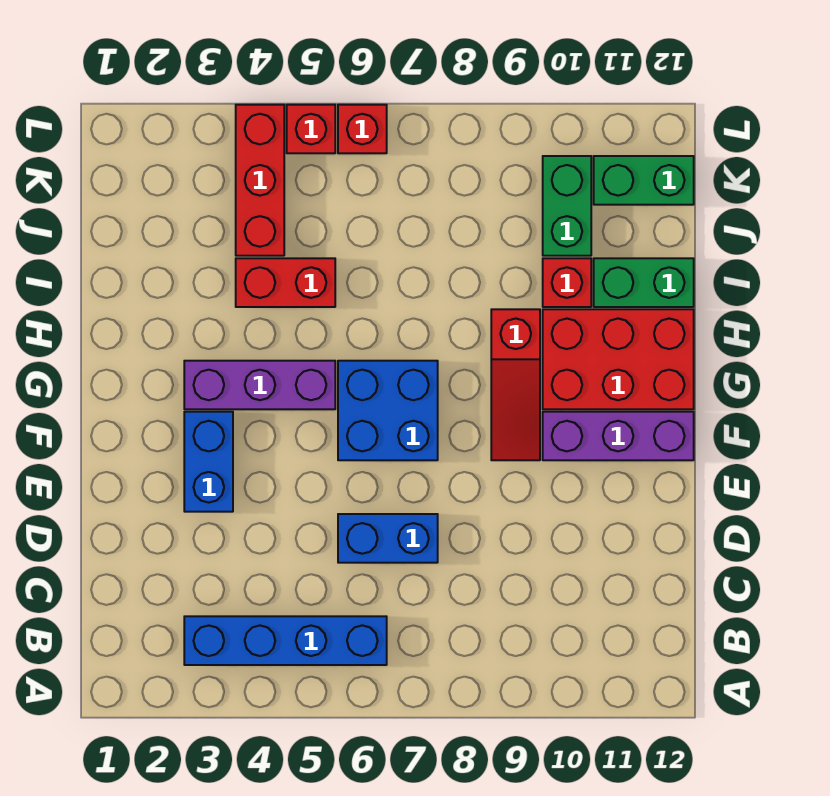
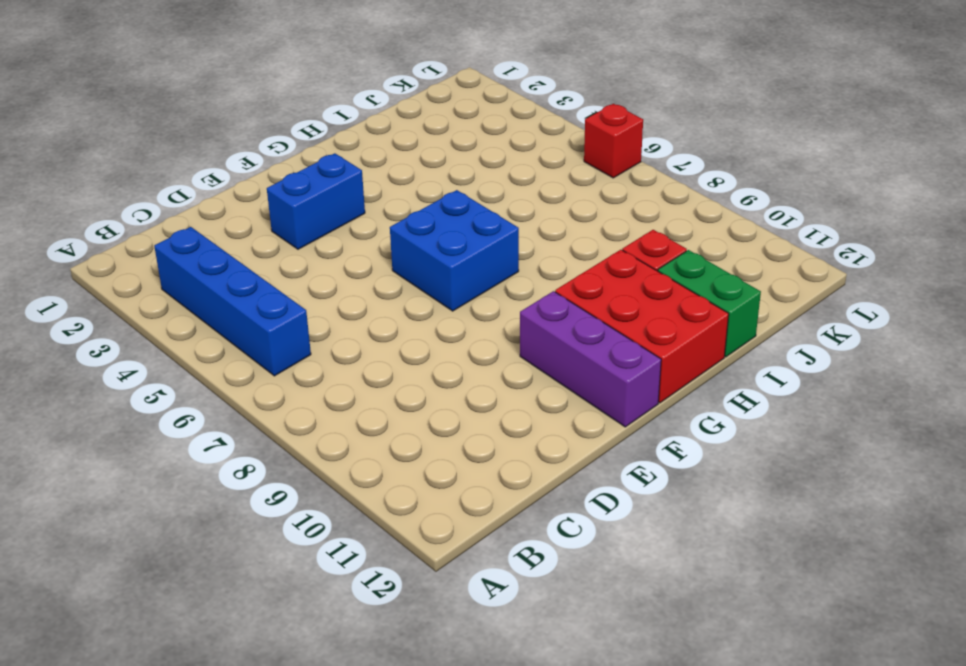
none -> blue 1x2 brick [338,514,438,563]
none -> red 1x3 slope [491,309,540,460]
none -> purple 1x3 brick [184,361,335,409]

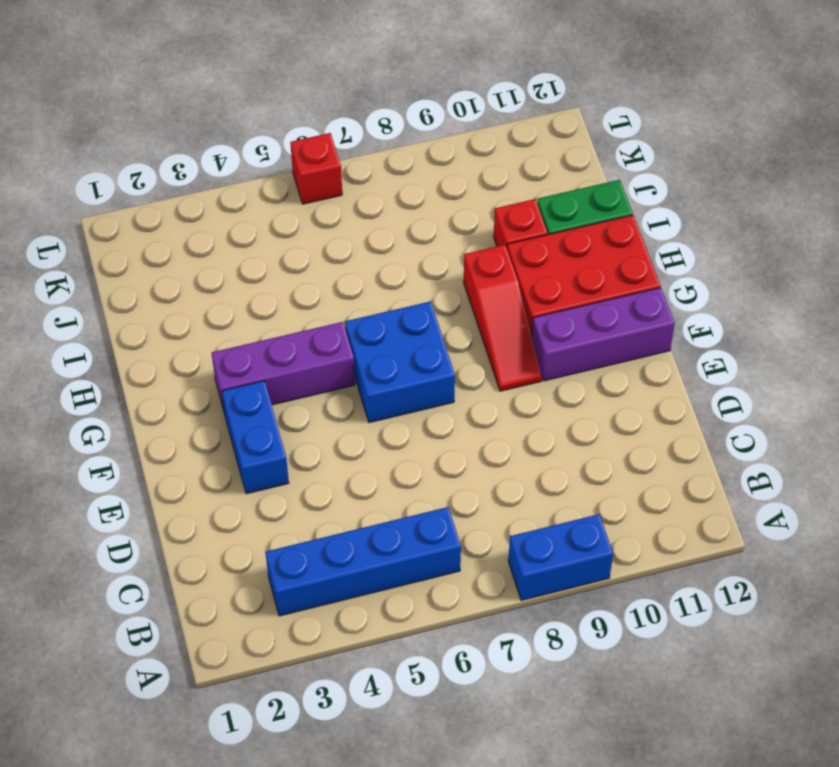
blue 1x2 brick [508,514,613,600] -> blue 1x2 brick moved to [338,514,438,563]
none -> red 1x2 brick [236,258,335,307]
none -> red 1x3 brick [236,105,284,256]
none -> green 1x2 brick [543,156,591,256]

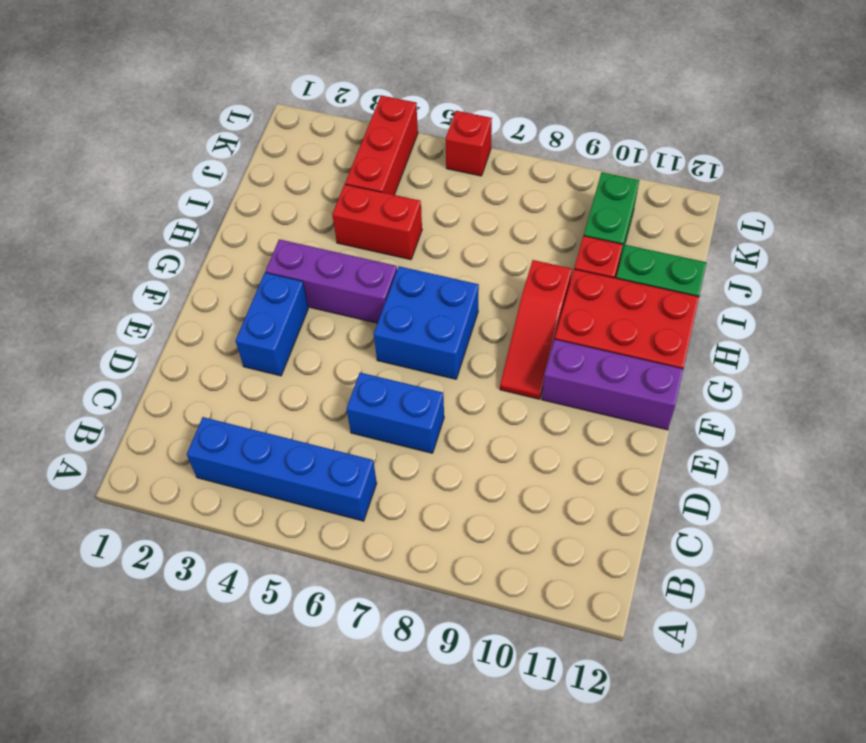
none -> green 1x2 brick [594,156,694,205]
none -> red 1x1 brick [287,105,335,153]

